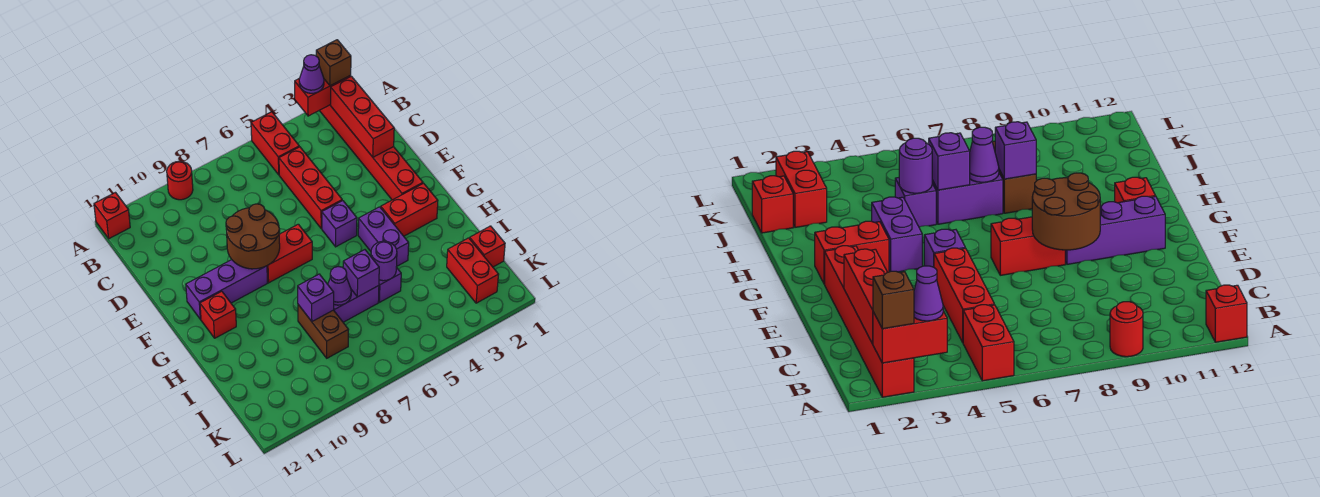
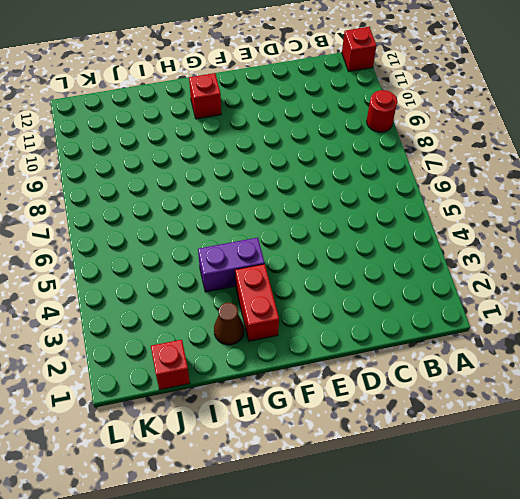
brown 1x1 cone [214,303,244,345] -> none
none -> red 1x6 brick [319,105,423,200]
none -> red 1x2 brick [251,112,299,175]
none -> red 1x3 brick [279,147,342,228]

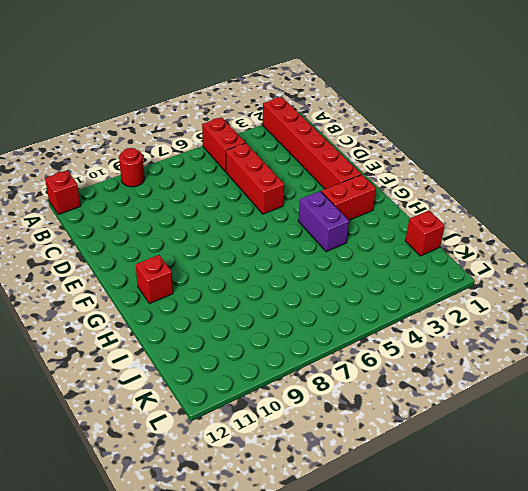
none -> purple 1x1 brick [322,201,357,247]
none -> red 1x2 brick [267,224,312,283]
none -> purple 1x3 brick [186,260,267,319]

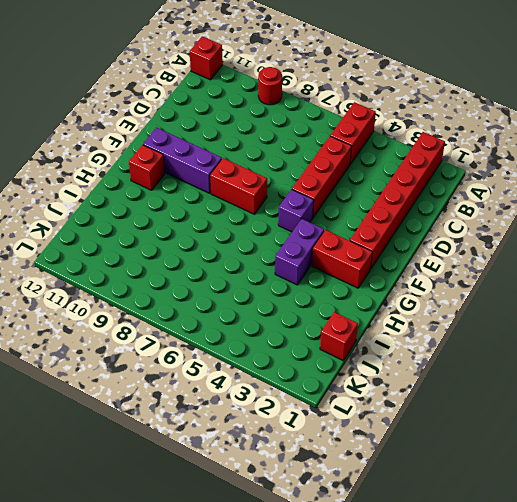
none -> purple 1x1 brick [379,267,401,302]
none -> purple 1x2 brick [334,286,379,322]
none -> brown 1x2 brick [298,305,348,358]

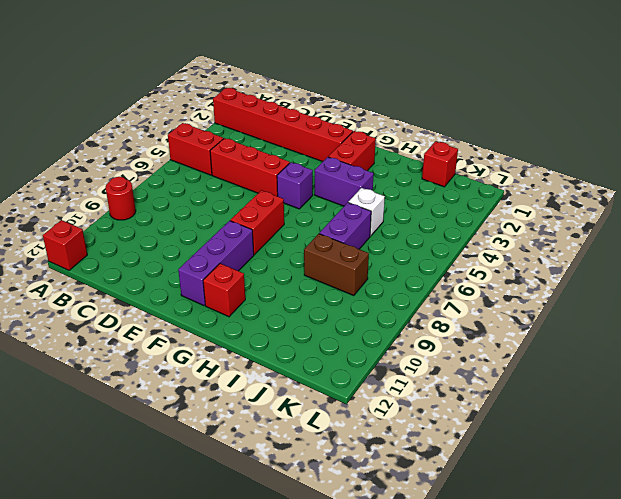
white 1x1 brick [348,188,385,236] -> purple 1x1 brick [379,267,401,302]
none -> red 1x2 brick [447,238,499,303]
none -> red 1x2 brick [295,75,351,116]
none -> red 1x3 brick [331,76,394,157]

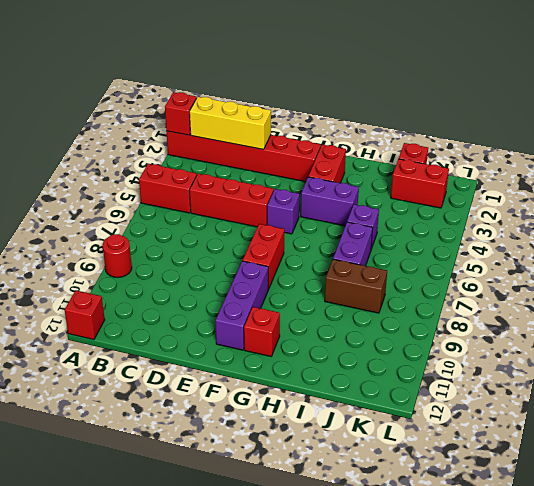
red 1x1 brick [165,92,197,135] -> red 1x2 brick [295,75,351,116]
yellow 1x3 brick [190,97,271,149] -> red 1x3 brick [331,76,394,157]
none -> brown 2x2 round brick [226,204,280,269]
none -> purple 1x1 round brick [371,241,397,281]
none -> purple 1x1 brick [343,250,379,297]

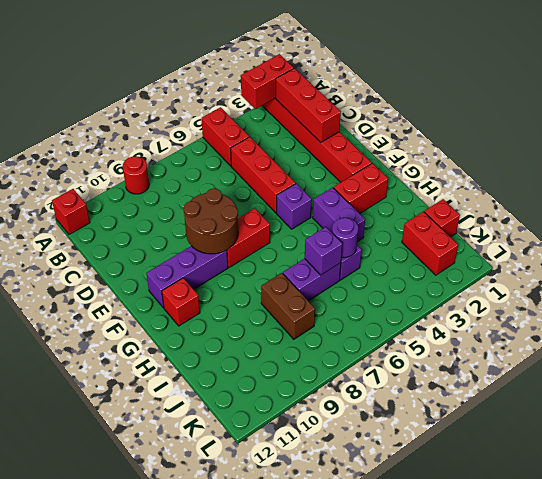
none -> purple 1x1 cone [328,267,351,305]
none -> purple 1x1 brick [298,274,334,321]
none -> brown 1x1 brick [316,40,351,86]

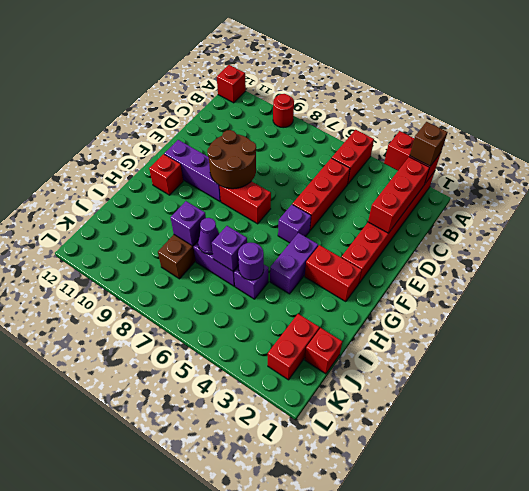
none -> purple 1x1 cone [299,55,324,93]

